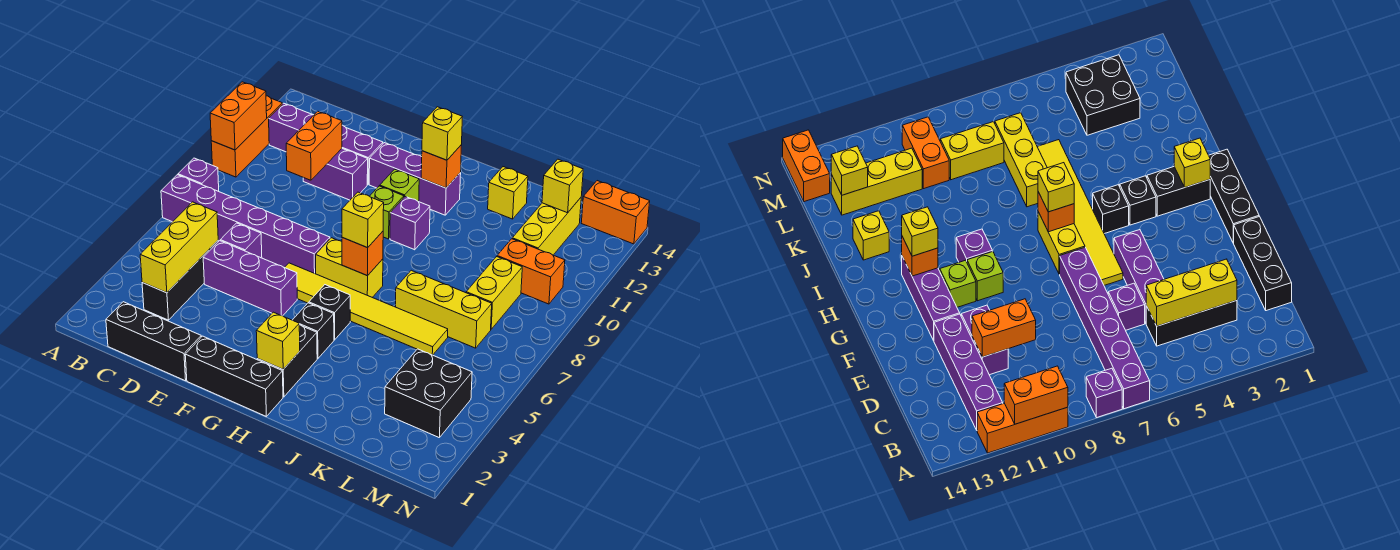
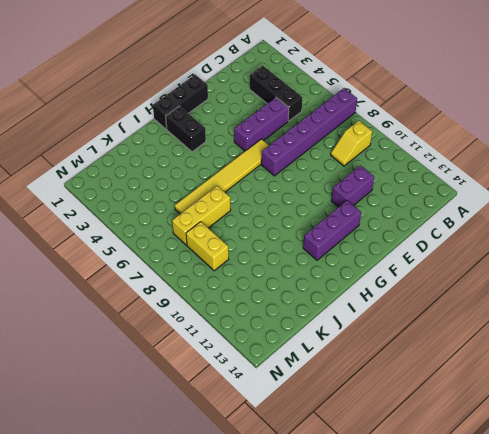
yellow 1x2 slope [331,121,372,166] -> none
none -> purple 1x1 brick [178,158,219,191]
none -> orange 1x3 brick [211,96,282,177]
none -> purple 1x4 brick [269,103,383,184]
none -> black 1x3 brick [106,302,201,381]

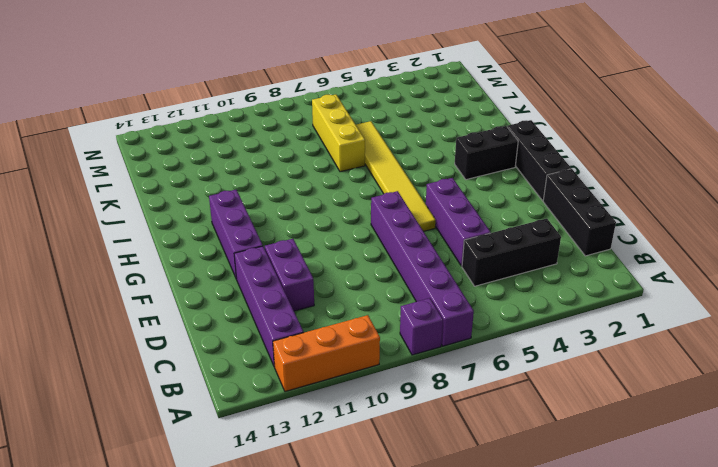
none -> purple 1x1 brick [220,223,262,258]
none -> yellow 1x2 brick [316,238,383,297]
none -> lime 1x1 brick [370,186,404,239]
none -> lime 1x1 brick [380,169,419,202]

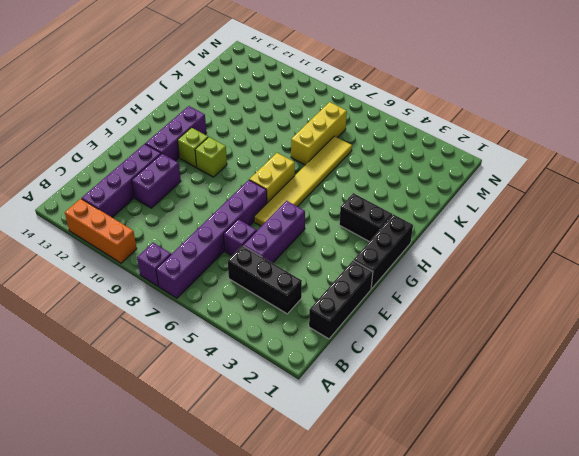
none -> black 1x1 brick [293,303,334,359]
none -> black 1x1 brick [309,285,350,340]
none -> purple 1x1 brick [390,196,430,250]
none -> yellow 1x1 brick [488,167,528,219]

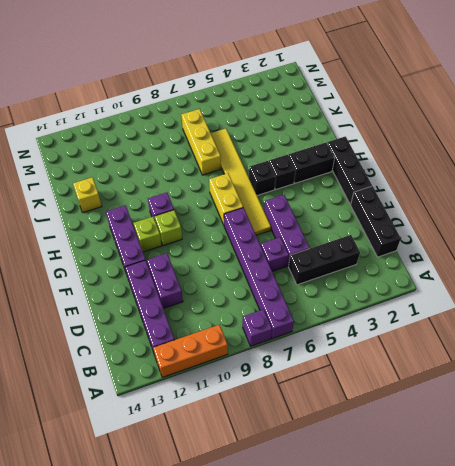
none -> black 2x2 brick [385,349,472,438]
none -> yellow 1x2 brick [466,257,522,329]
none -> orange 1x2 brick [497,239,565,304]
none -> yellow 1x3 brick [512,198,581,255]

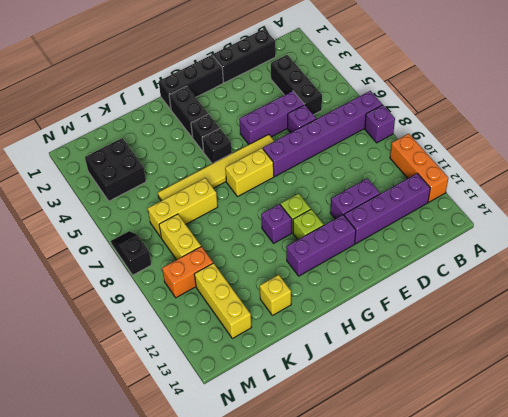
black 1x2 slope [111,231,151,275] -> none
none -> orange 1x2 brick [581,181,650,244]
none -> orange 1x2 brick [210,82,267,150]
none -> yellow 1x3 brick [140,202,218,293]
none -> orange 1x2 brick [286,111,342,180]

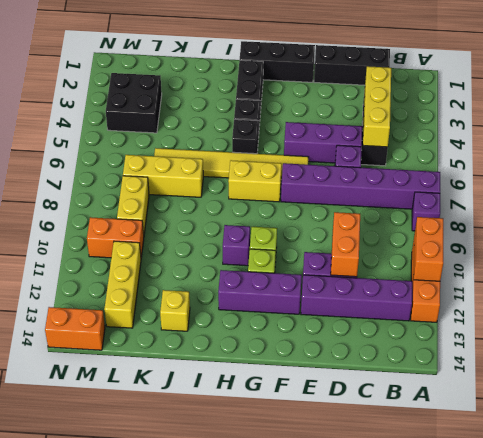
none -> yellow 1x1 brick [256,312,300,369]
none -> orange 1x1 brick [342,231,383,276]
none -> orange 1x1 brick [421,145,462,188]
none -> yellow 1x1 brick [542,159,583,213]

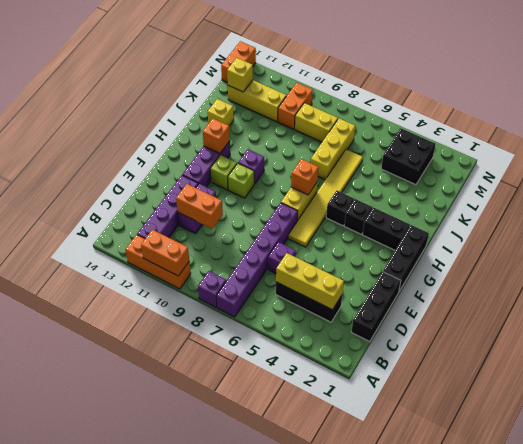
none -> purple 1x3 brick [203,241,297,316]
none -> yellow 1x1 brick [256,312,300,369]
none -> yellow 1x1 brick [342,192,384,248]
none -> yellow 1x1 brick [422,107,462,160]

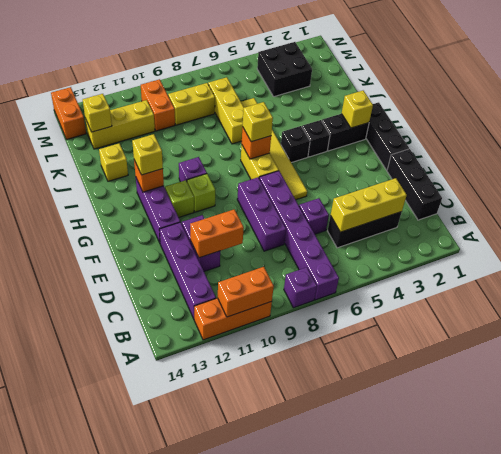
purple 1x3 brick [237,177,286,251] -> purple 1x3 brick moved to [203,241,297,316]

